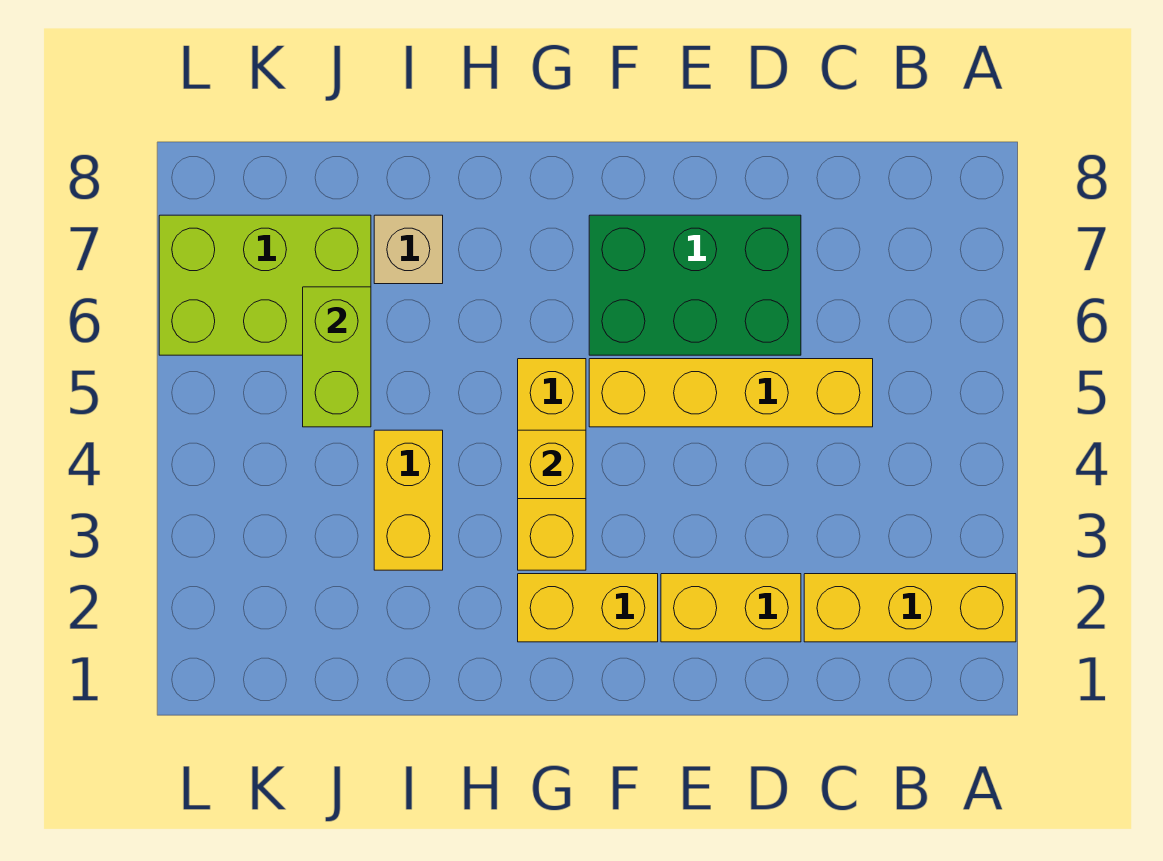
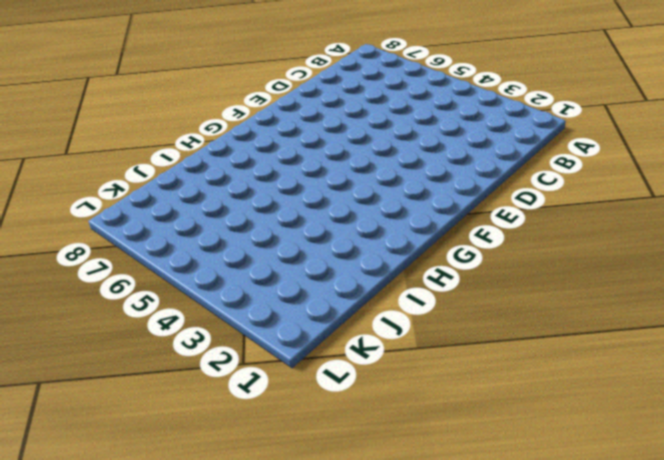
none -> yellow 1x3 brick [804,574,1016,642]
none -> yellow 1x4 brick [589,359,873,427]

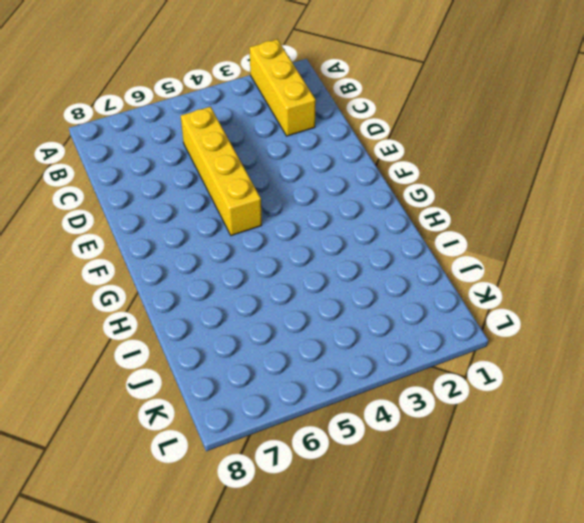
none -> yellow 1x2 brick [661,574,801,642]
none -> green 2x3 brick [589,215,801,355]

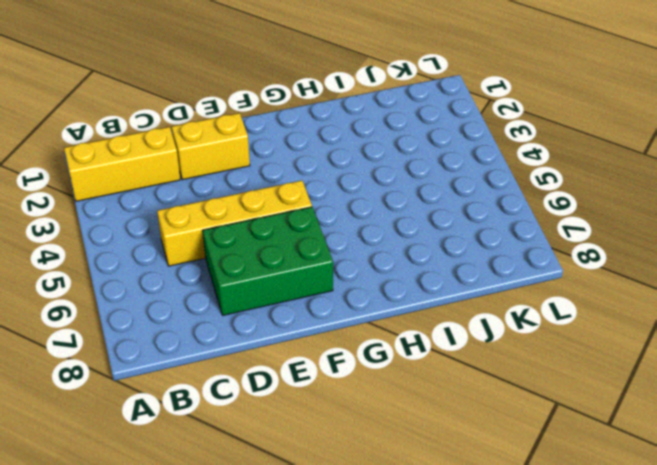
none -> yellow 1x2 brick [518,574,658,642]
none -> yellow 1x3 brick [518,359,586,570]

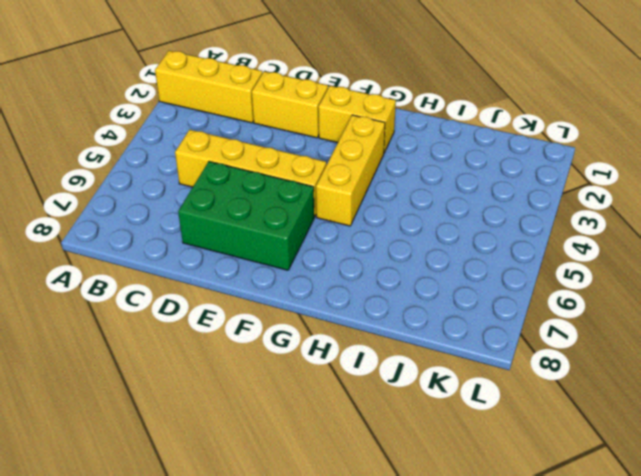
none -> yellow 1x2 brick [374,430,443,570]
none -> tan 1x1 brick [374,215,443,284]

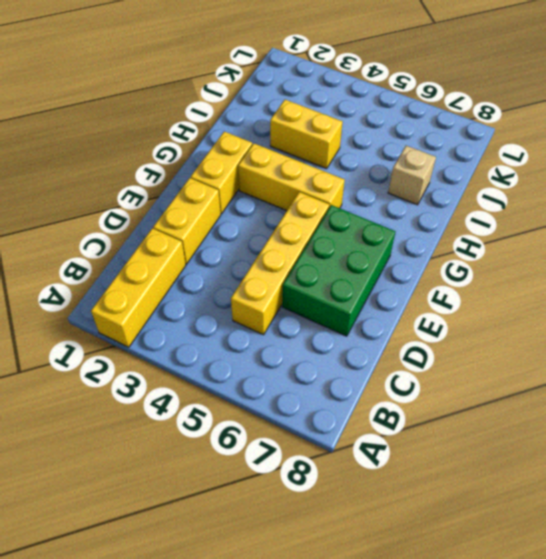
none -> lime 2x3 brick [159,215,371,355]
none -> yellow 1x1 brick [518,430,586,499]

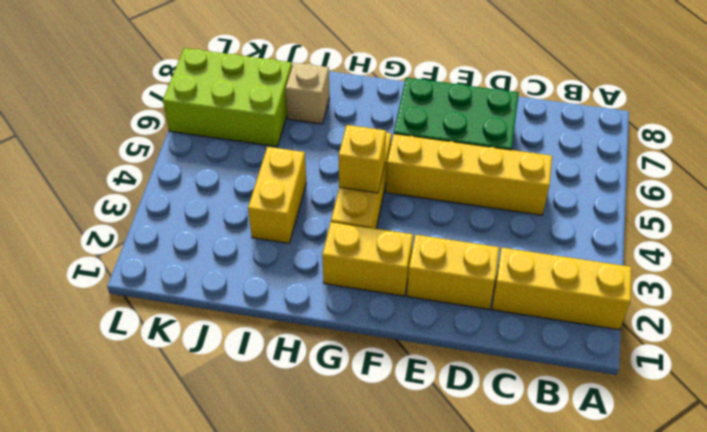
none -> lime 1x2 brick [303,287,371,427]

